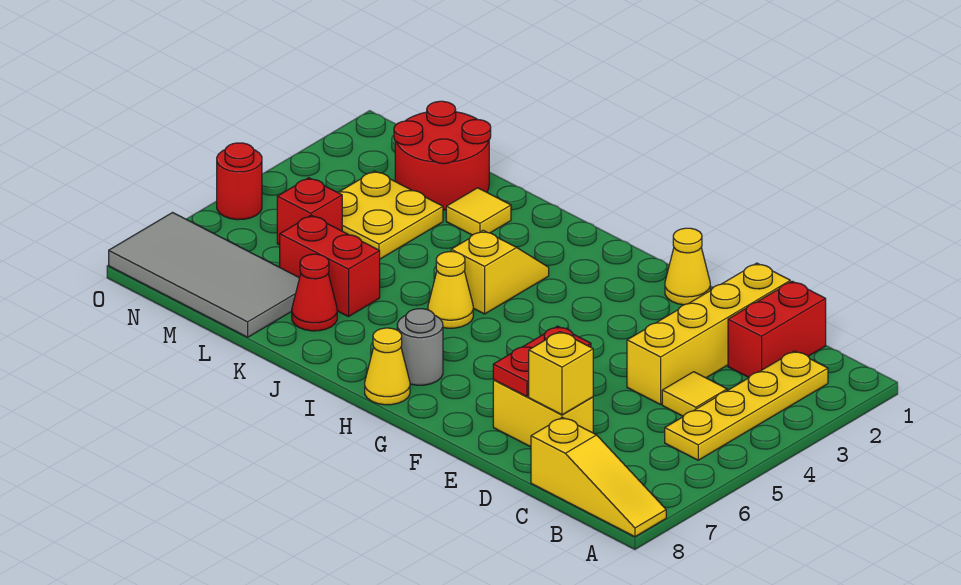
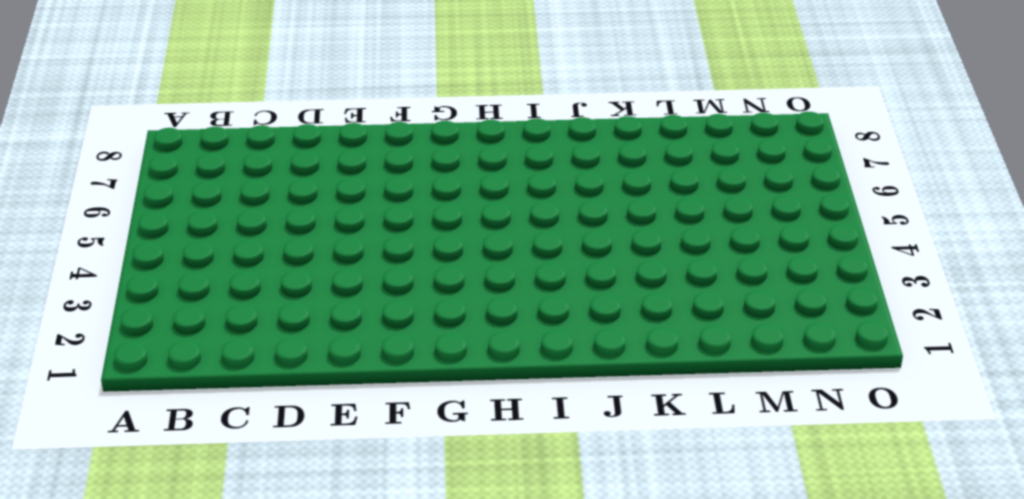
none -> yellow 1x3 slope [531,417,666,537]
none -> yellow 1x4 plate [665,351,828,460]
none -> red 1x2 brick [728,281,826,377]

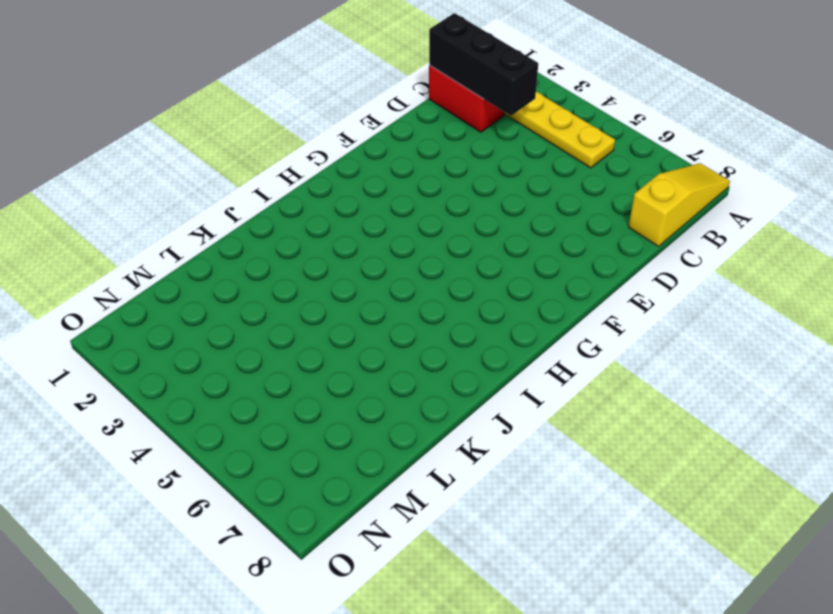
black 1x3 brick [429,13,538,116] -> none
none -> yellow 1x1 tile [662,372,727,416]
none -> yellow 1x4 brick [627,263,790,405]
none -> yellow 1x2 brick [493,380,593,447]

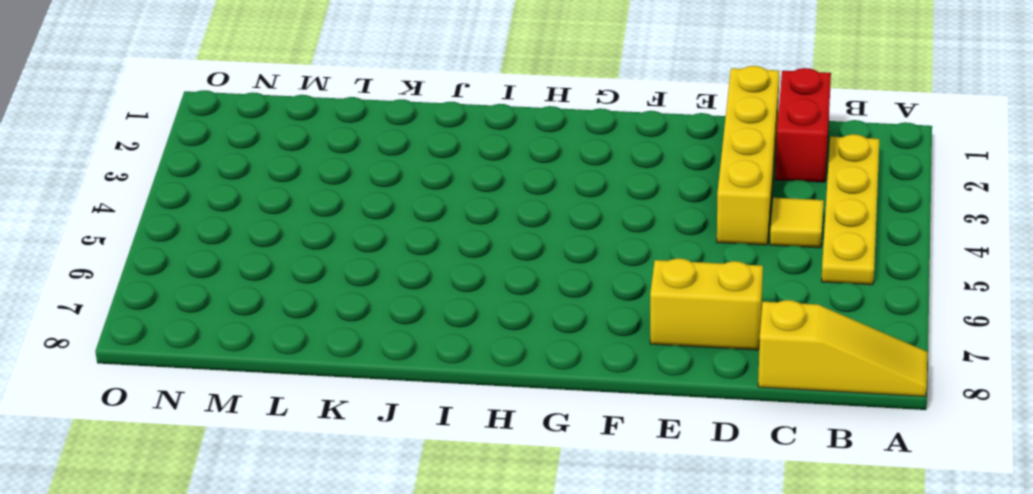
none -> yellow 1x1 cone [665,228,710,305]
none -> grey 1x1 round brick [397,309,443,385]
none -> yellow 1x1 cone [365,328,410,405]

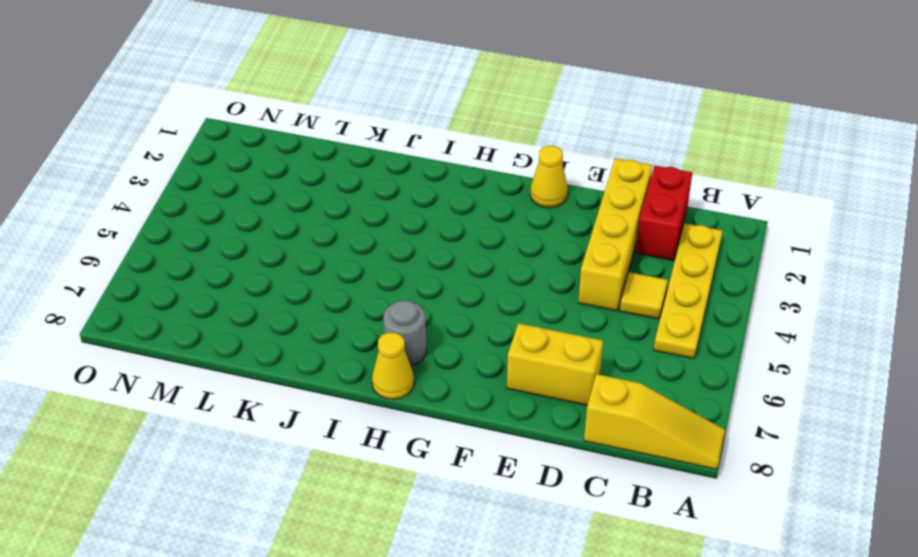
none -> yellow 1x2 slope [451,230,549,314]
none -> yellow 1x1 cone [428,252,473,328]
none -> yellow 1x1 tile [446,188,511,235]

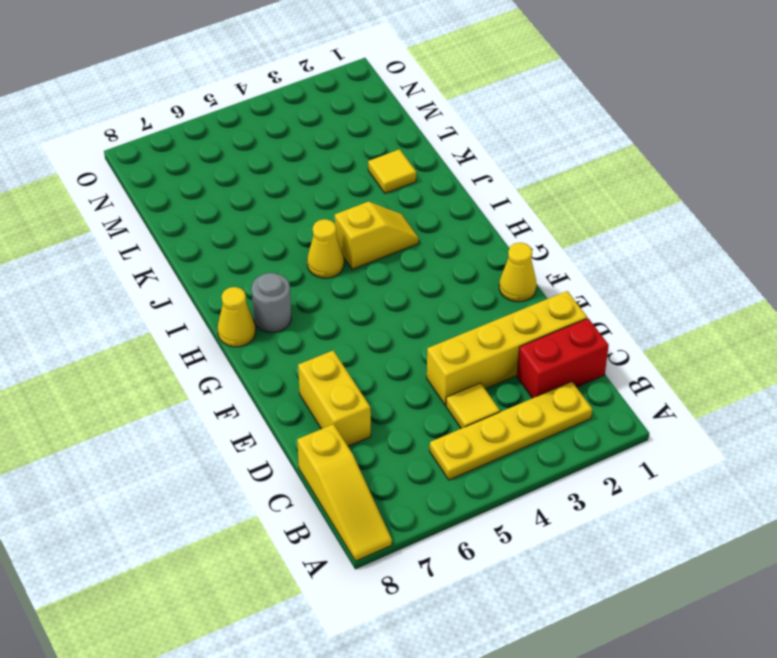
none -> red 1x2 brick [280,215,380,317]
none -> red 1x1 cone [292,254,337,331]
none -> red 2x2 round brick [394,101,491,210]

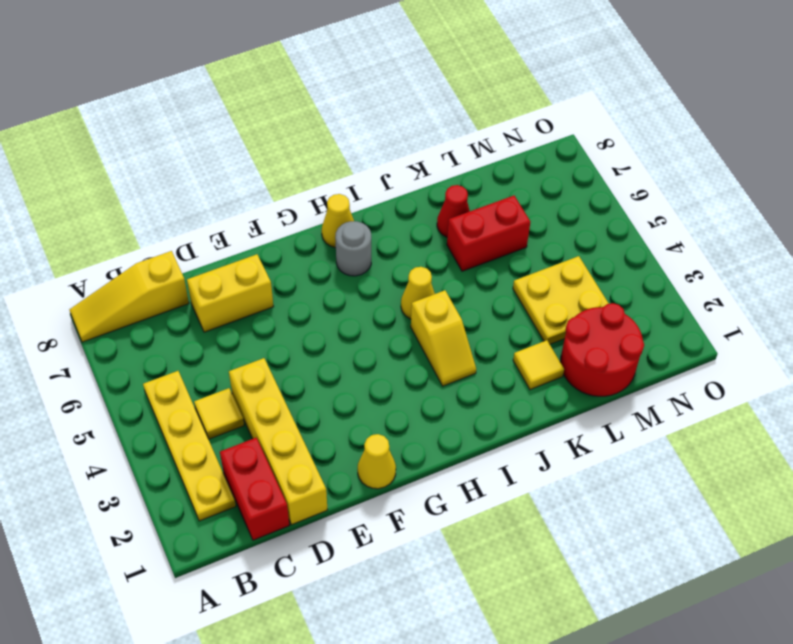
none -> grey 2x4 tile [109,213,299,337]
none -> red 1x1 brick [277,178,342,245]
none -> red 1x1 round brick [217,143,262,220]

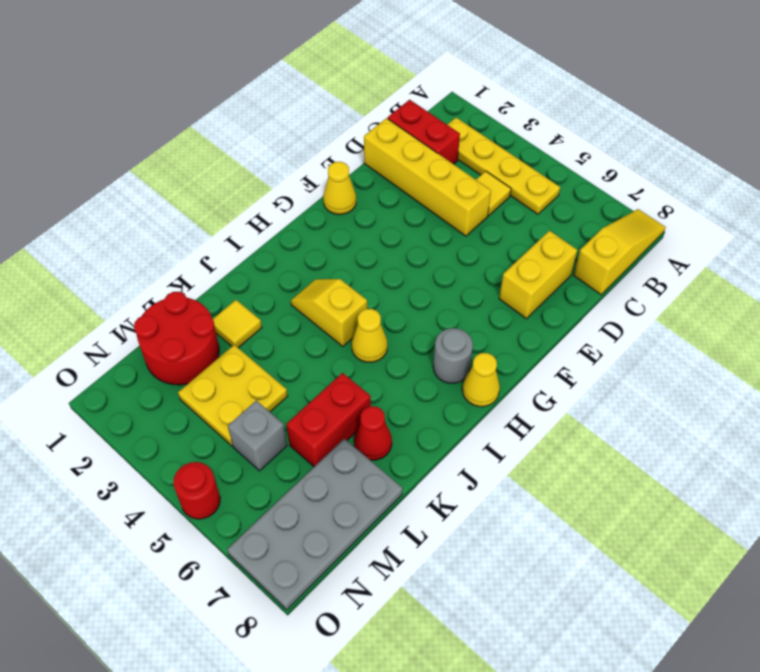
grey 2x4 plate [227,439,403,610] -> grey 2x4 tile [109,213,299,337]
grey 1x1 brick [228,401,287,471] -> red 1x1 brick [277,178,342,245]
none -> yellow 1x1 brick [529,332,593,415]
none -> red 1x2 plate [493,326,591,397]

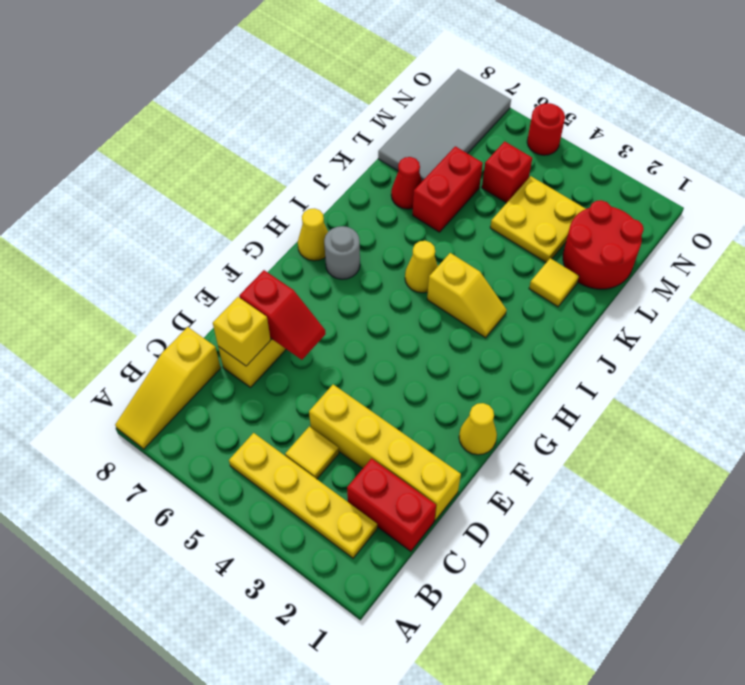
red 1x2 slope [239,270,326,360] -> red 1x2 plate [493,326,591,397]

